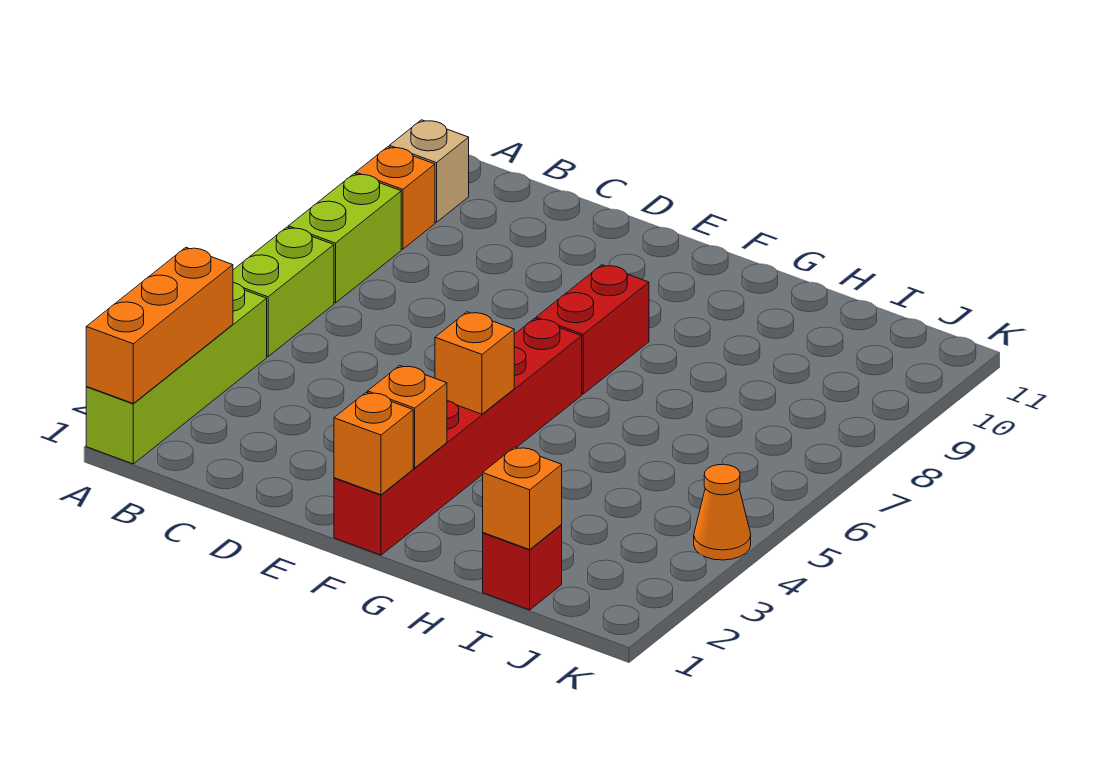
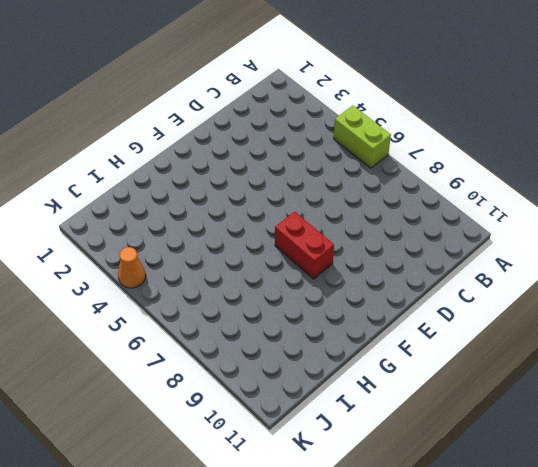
none -> lime 1x4 brick [86,283,267,464]
none -> lime 1x2 brick [288,174,401,303]
none -> orange 1x1 brick [356,147,435,249]

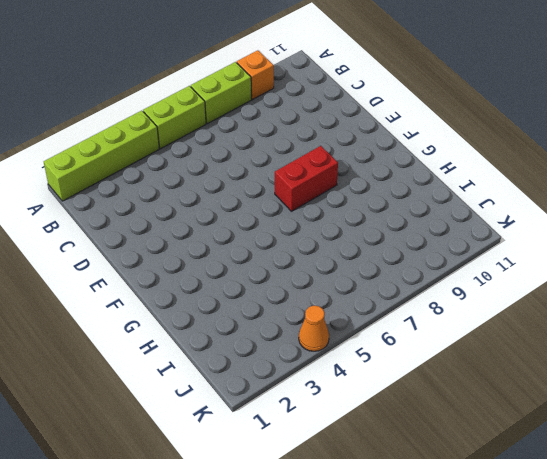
none -> tan 1x1 brick [389,120,469,222]
none -> red 1x6 brick [334,319,582,555]
none -> red 1x1 brick [483,525,562,610]

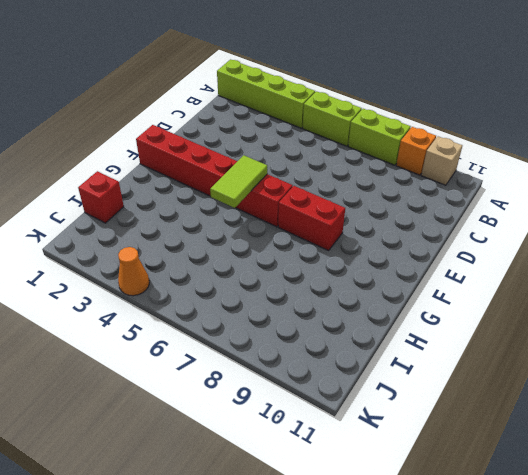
lime 1x2 tile [210,155,267,208] -> none
none -> orange 1x3 brick [86,247,233,403]
none -> orange 1x1 brick [334,392,413,495]
none -> orange 1x1 brick [368,366,447,468]

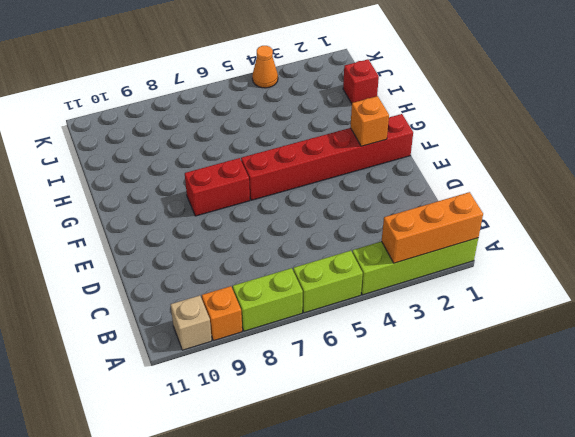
none -> orange 1x1 brick [334,392,413,495]
none -> orange 1x1 brick [435,312,514,414]
none -> orange 1x1 brick [483,447,562,550]

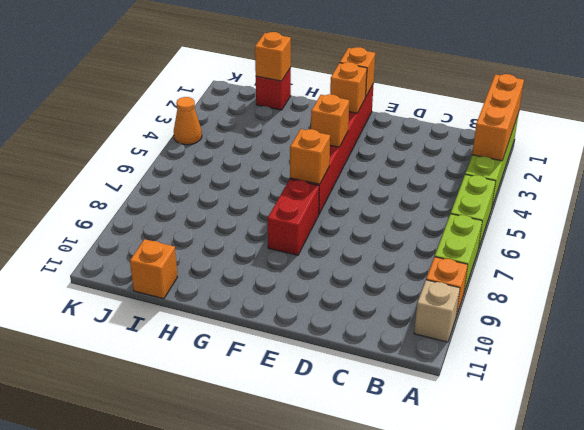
orange 1x1 brick [290,129,330,184] -> none
orange 1x1 brick [130,239,177,299] -> none

